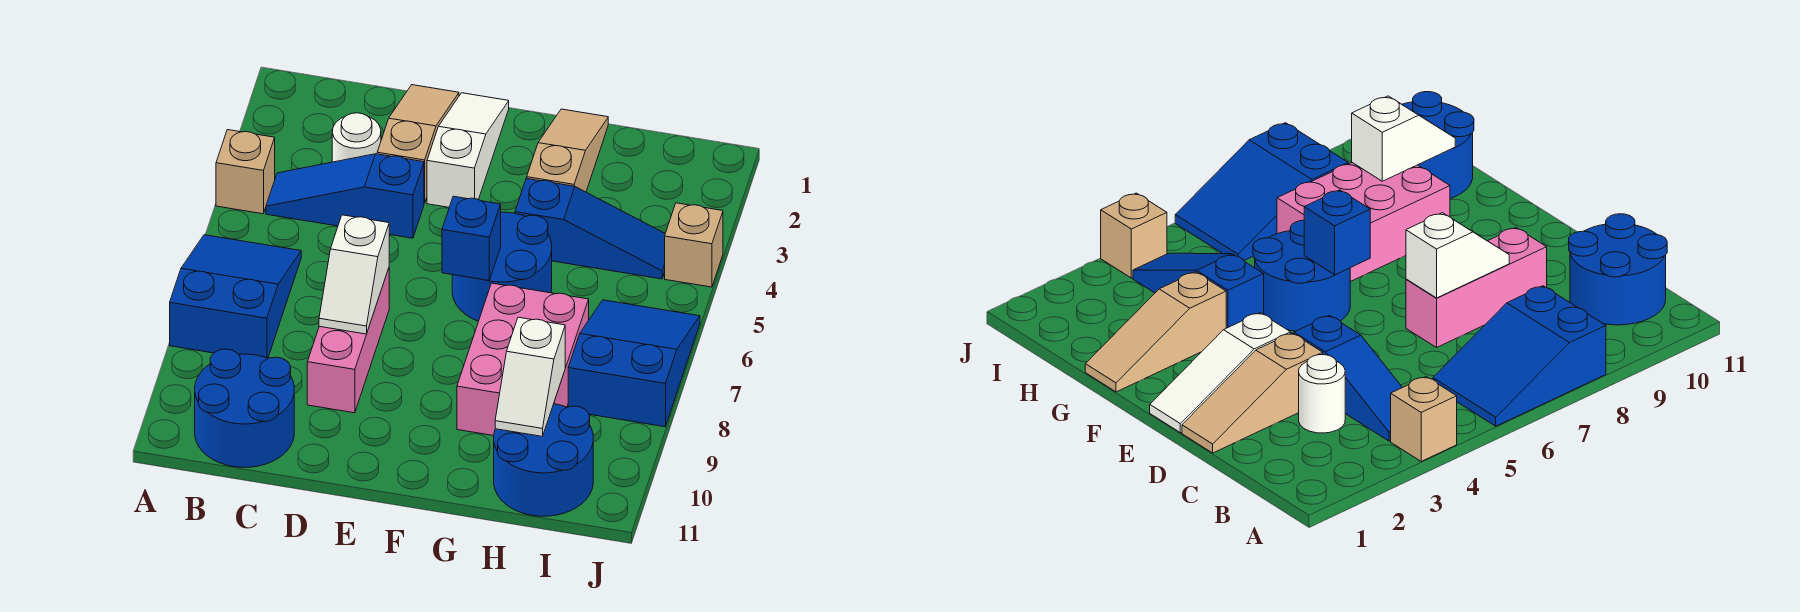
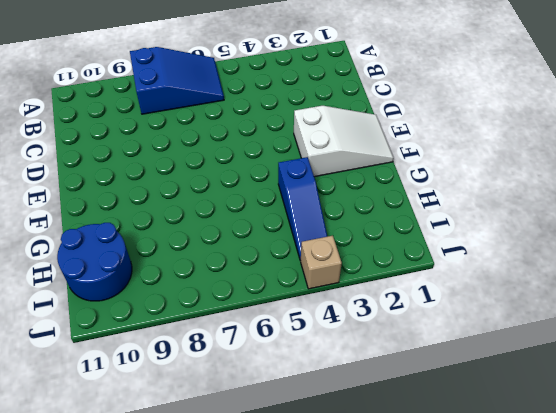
white 2x3 slope [294,106,394,177] -> white 1x3 slope [427,93,509,207]
none -> tan 1x1 brick [216,130,275,214]
none -> blue 1x3 slope [266,154,424,238]
none -> blue 2x2 round brick [195,349,294,467]

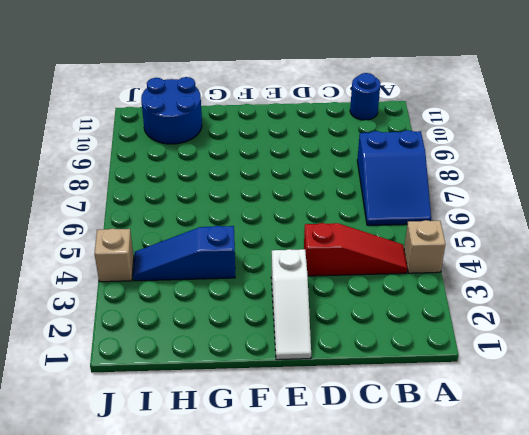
red 1x3 slope [304,223,407,276] -> blue 1x3 slope [266,154,424,238]
blue 1x1 round brick [350,73,380,120] -> blue 2x2 round brick [195,349,294,467]
none -> white 1x1 round brick [332,113,381,162]
none -> tan 1x3 slope [377,85,459,203]
none -> pink 1x3 brick [307,268,389,413]

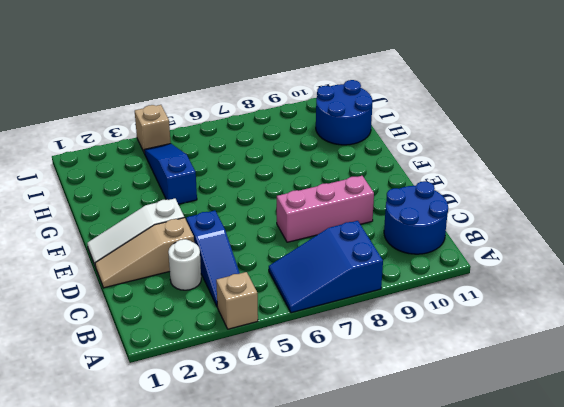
none -> blue 2x2 round brick [452,212,552,321]
none -> tan 1x3 slope [527,109,608,192]
none -> pink 2x3 brick [457,283,589,436]

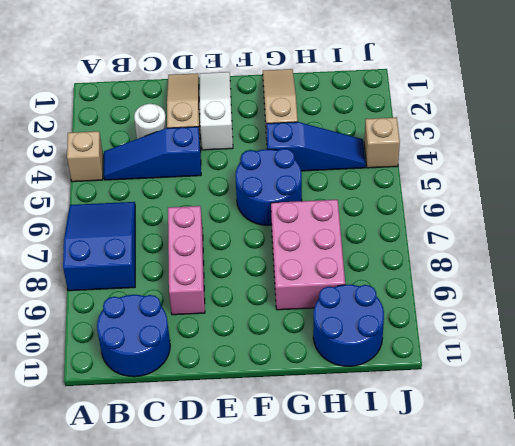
none -> blue 2x3 slope [568,300,700,427]
none -> white 1x2 slope [319,215,389,334]
none -> blue 1x1 brick [442,196,501,281]

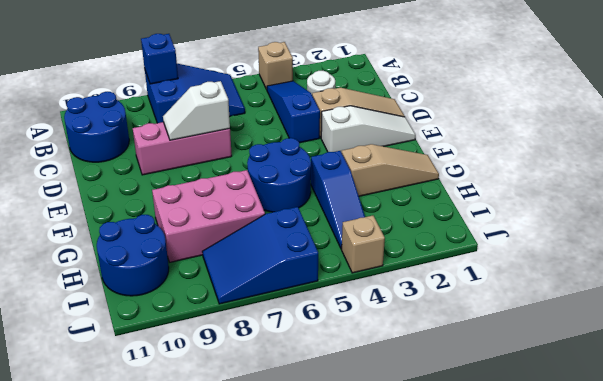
blue 1x1 brick [141,34,178,84] -> blue 1x1 brick moved to [442,196,501,281]
blue 2x3 slope [202,207,318,304] -> blue 2x3 slope turned to [568,300,700,427]
none -> white 1x2 slope [495,317,565,436]

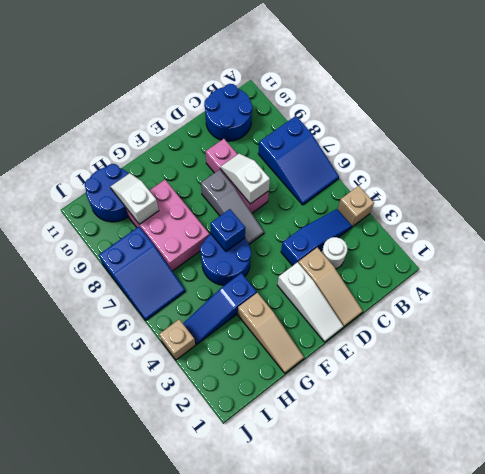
grey 1x3 slope [201,170,264,244] -> none

